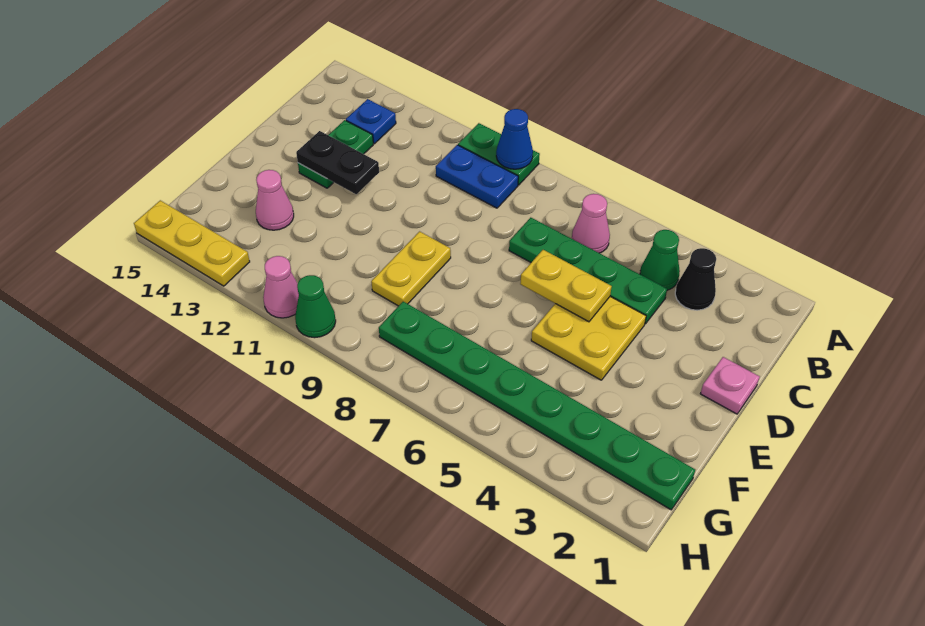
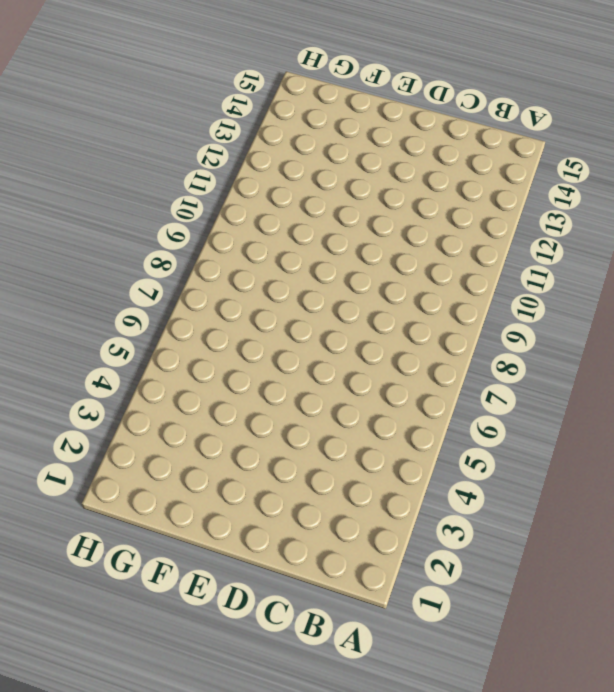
none -> green 1x2 plate [458,123,540,185]
none -> black 1x1 cone [675,248,716,310]
none -> green 1x1 cone [640,230,680,290]

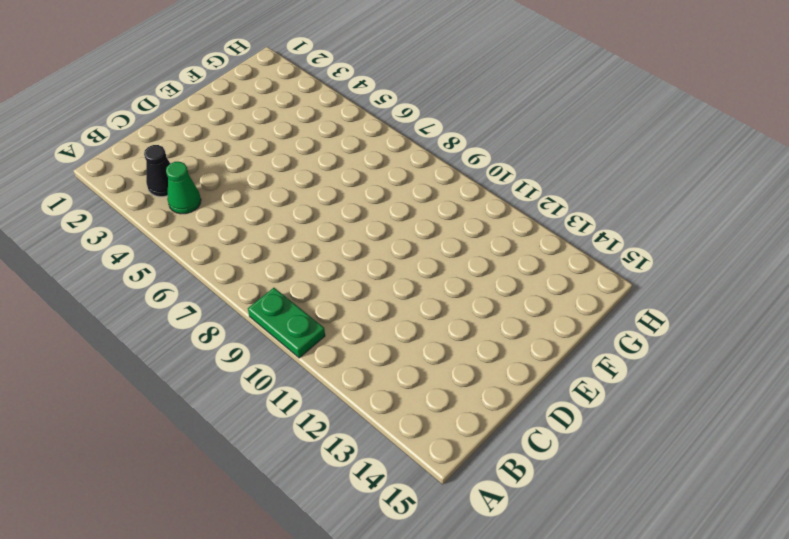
none -> pink 1x1 cone [572,194,610,253]
none -> blue 1x2 plate [436,145,518,208]
none -> blue 1x1 plate [346,99,396,144]

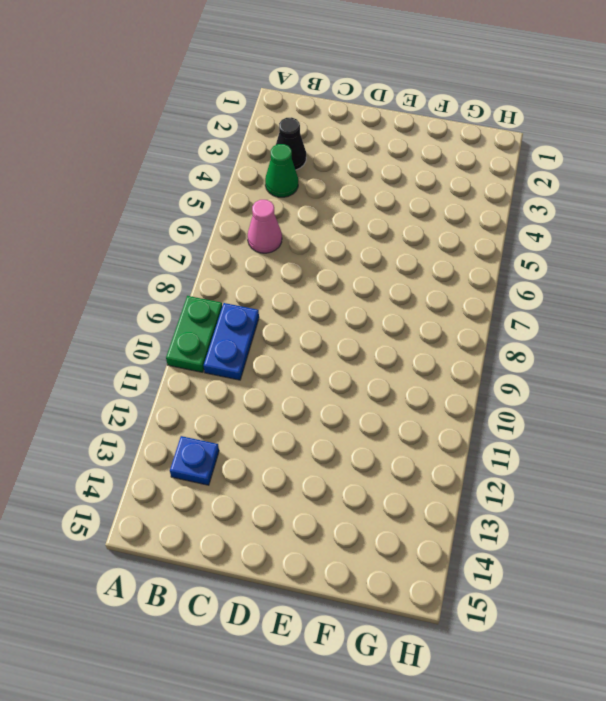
none -> green 1x4 plate [509,218,667,324]
none -> green 1x2 plate [298,120,373,188]
none -> pink 1x1 plate [700,357,760,414]

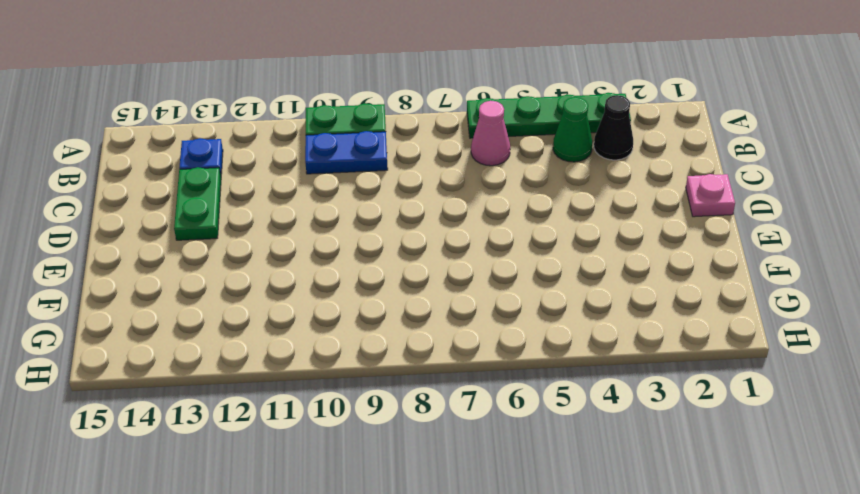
green 1x4 plate [467,93,631,138] -> green 1x4 plate moved to [509,218,667,324]
none -> yellow 2x2 plate [531,297,646,380]
none -> yellow 1x2 plate [371,231,451,306]
none -> pink 1x1 cone [256,170,294,230]

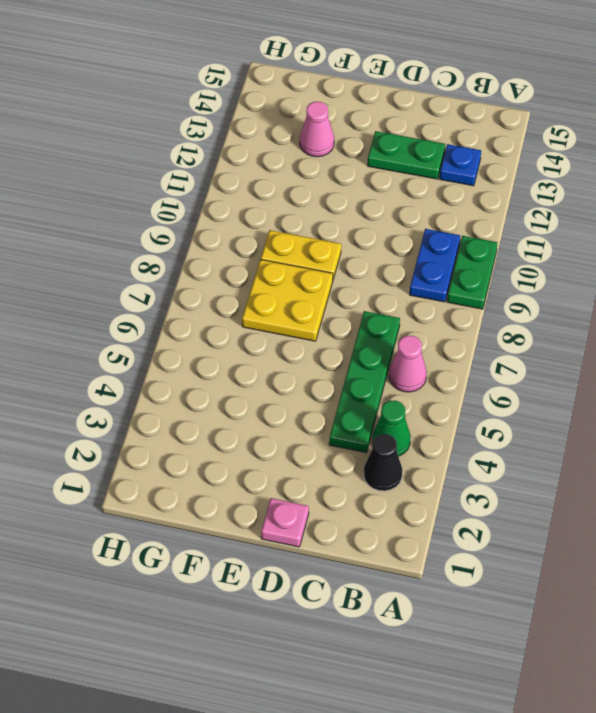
yellow 2x2 plate [242,259,333,341] -> yellow 2x2 plate moved to [531,297,646,380]
none -> green 1x8 plate [379,301,695,510]
none -> green 1x1 cone [295,275,336,338]
none -> pink 1x1 cone [263,256,299,318]

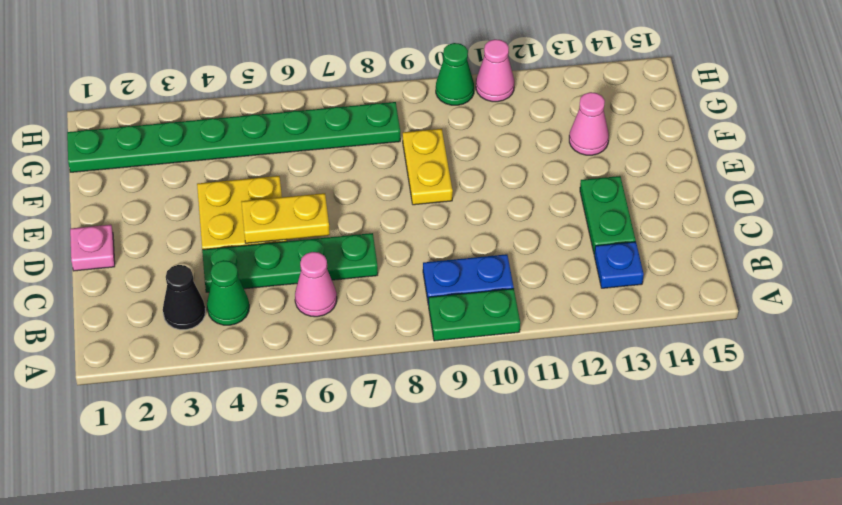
none -> yellow 1x3 plate [134,200,250,286]
none -> blue 1x1 cone [496,109,533,169]
none -> black 1x2 plate [296,131,379,194]

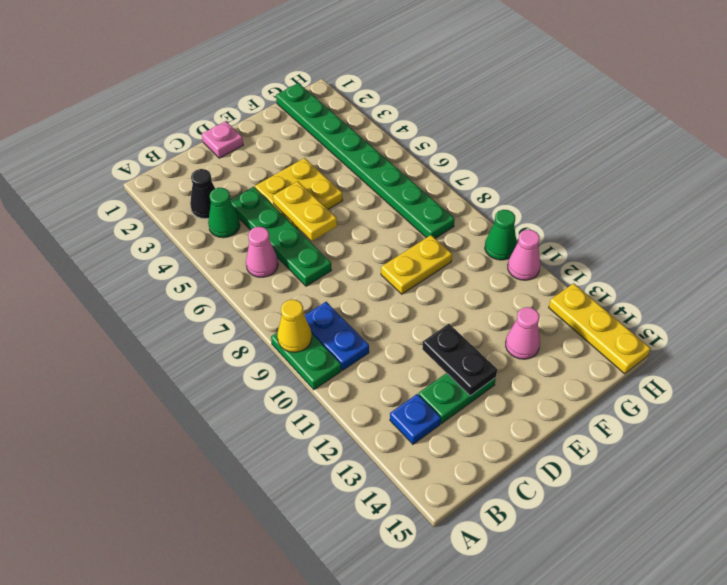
yellow 1x1 cone [277,299,312,352] -> blue 1x1 cone [496,109,533,169]

